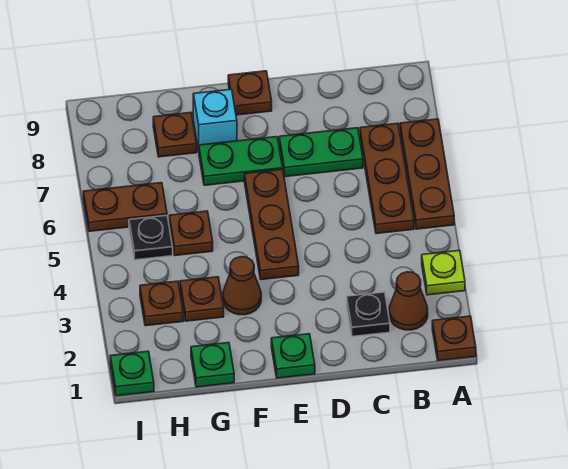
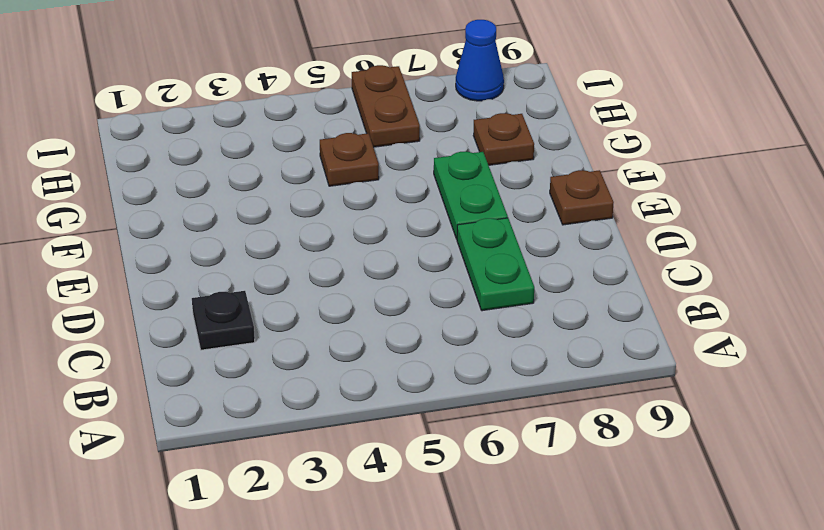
blue 1x1 cone [456,20,504,101] -> none
none -> brown 1x1 plate [432,316,476,361]
none -> lime 1x1 plate [422,250,465,295]
none -> brown 1x3 plate [400,119,454,229]

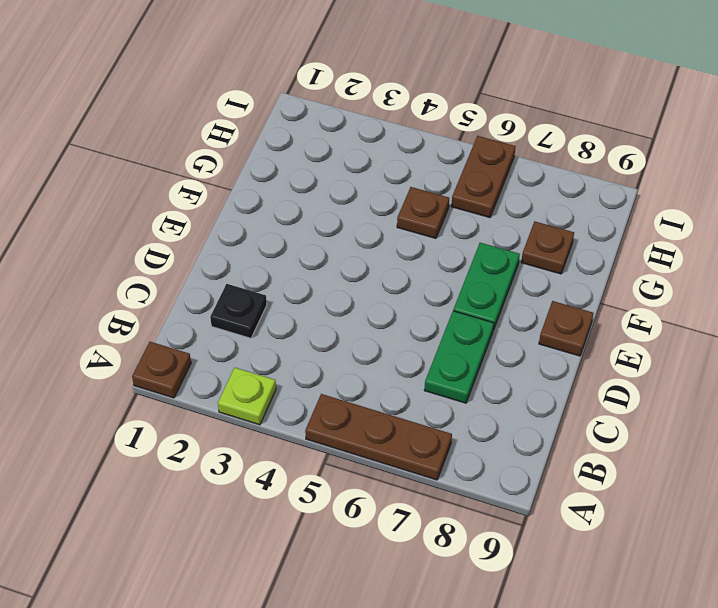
none -> brown 1x1 cone [389,272,428,330]
none -> brown 1x3 plate [360,123,414,234]
none -> green 1x1 plate [271,334,315,378]

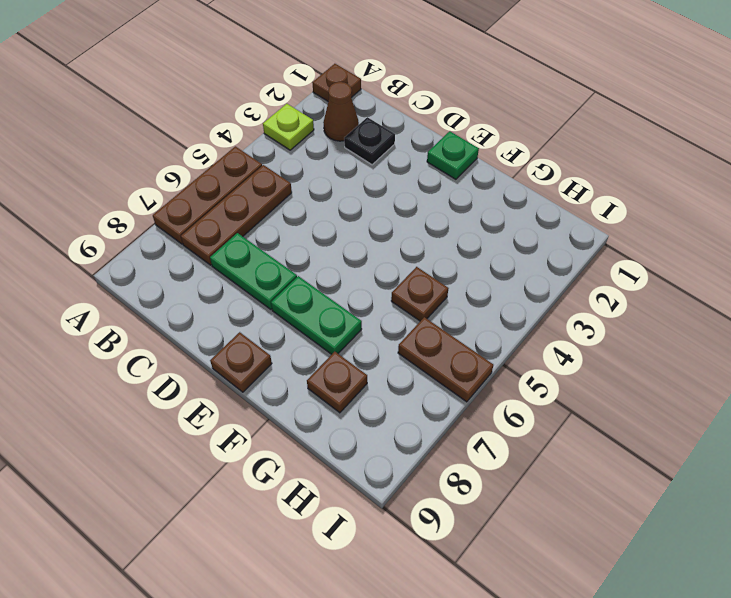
none -> brown 1x3 plate [244,169,299,280]
none -> brown 1x1 cone [223,257,261,315]
none -> cyan 1x1 brick [193,89,237,152]

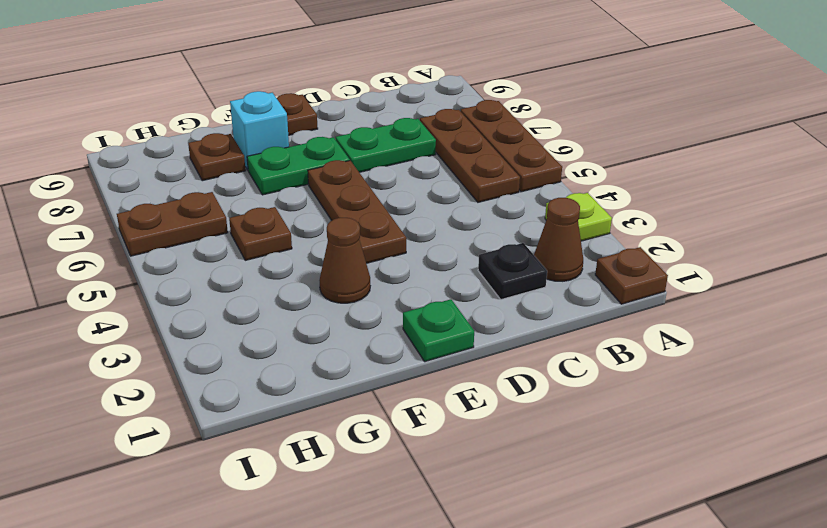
none -> green 1x1 plate [191,343,234,387]
none -> brown 1x1 plate [180,277,224,321]
none -> brown 1x1 plate [140,281,183,326]

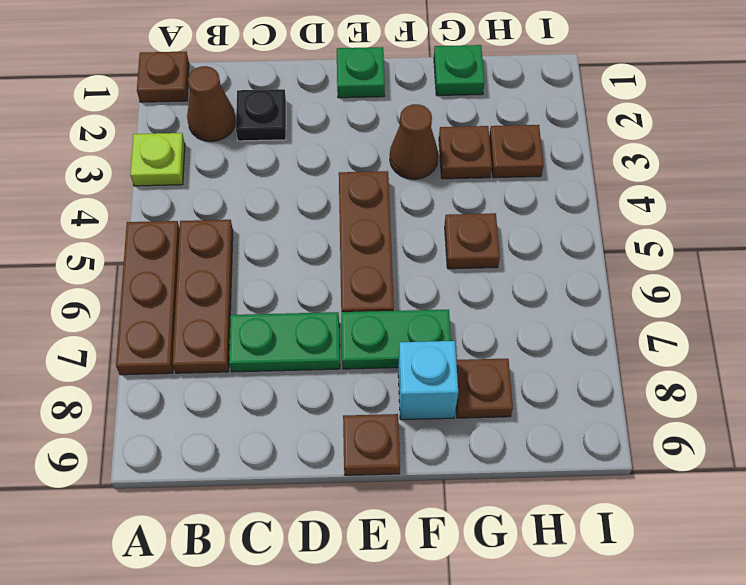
none -> black 1x1 plate [129,216,173,260]
none -> brown 1x2 plate [83,183,167,231]
none -> green 1x1 plate [110,351,154,396]

